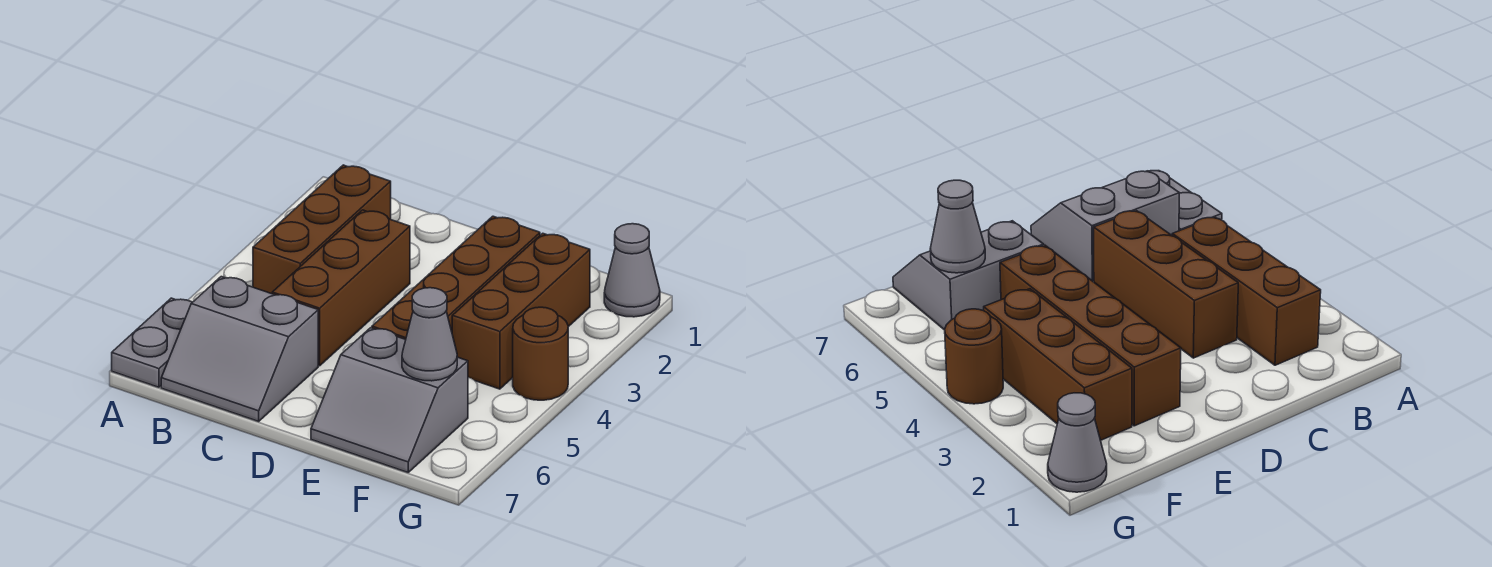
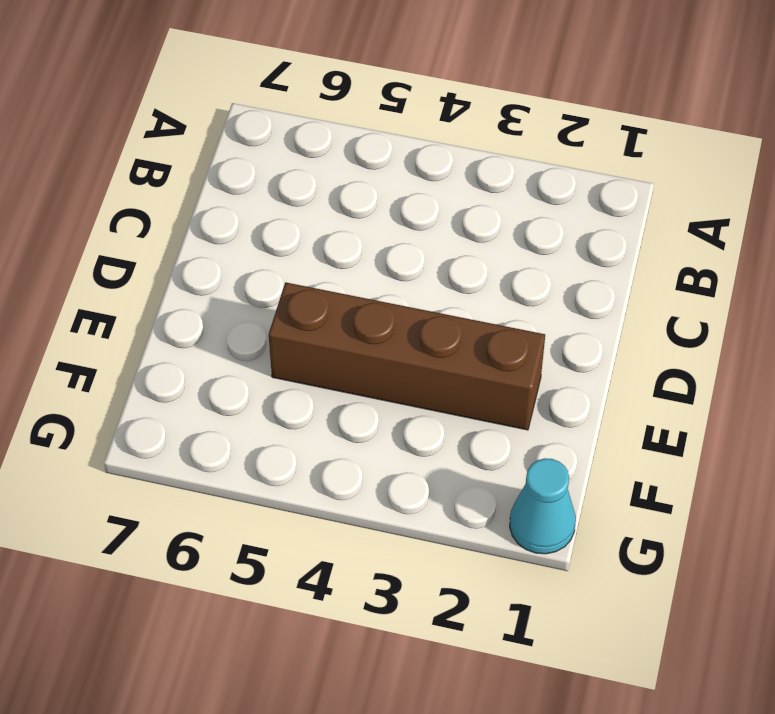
cyan 1x1 cone [510,458,576,554] -> grey 1x1 cone [604,224,660,317]
none -> grey 1x2 plate [112,298,192,387]
none -> brown 1x3 brick [253,165,391,294]

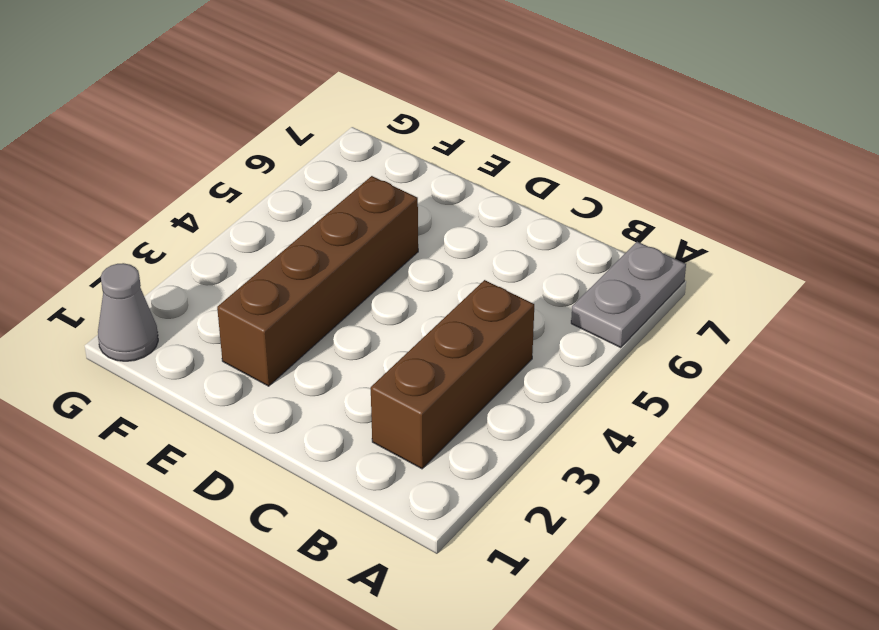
none -> grey 2x2 slope [161,277,318,421]
none -> brown 1x3 brick [272,210,410,366]

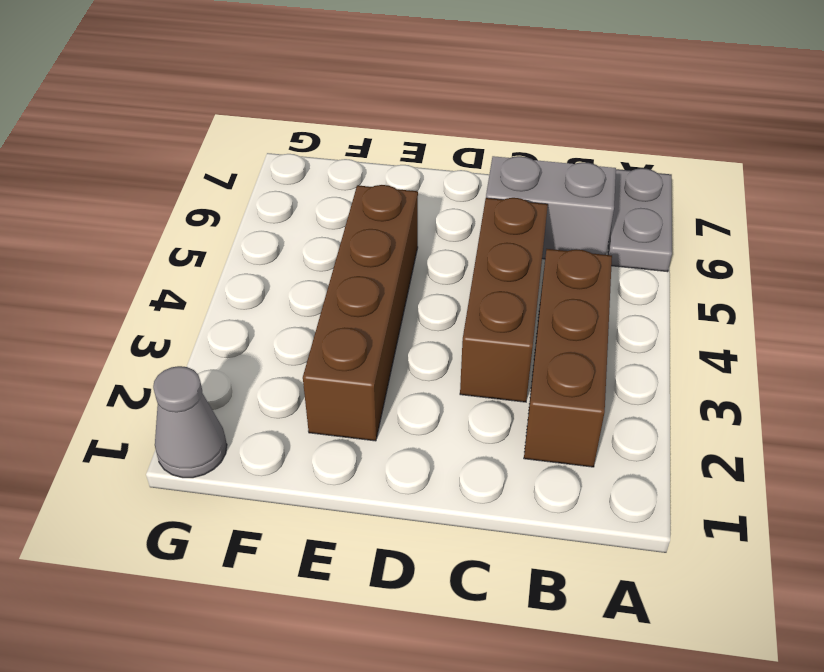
none -> grey 2x2 slope [311,328,468,472]
none -> brown 1x3 brick [452,233,590,389]

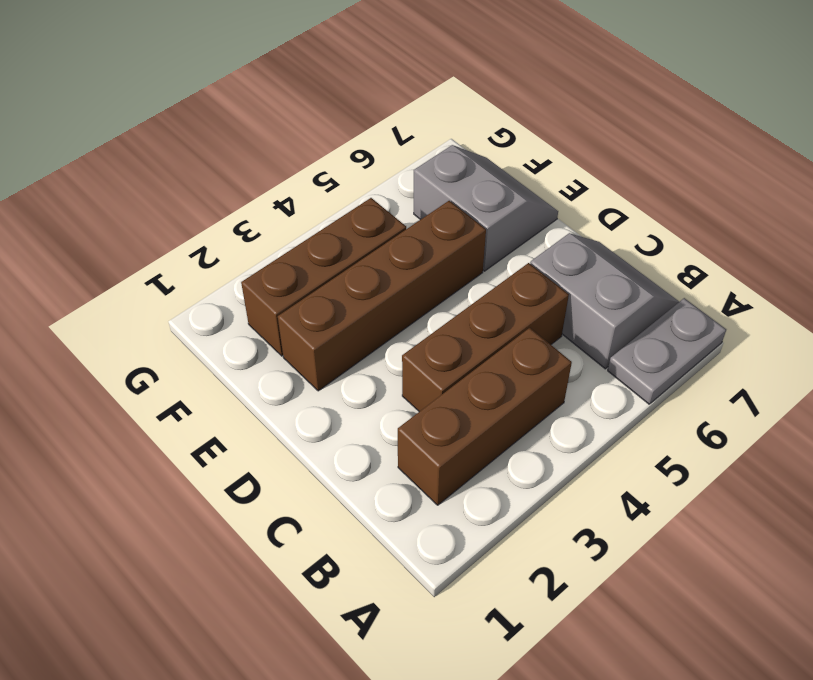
none -> grey 1x1 cone [604,224,660,317]
none -> brown 1x1 round brick [513,307,568,400]

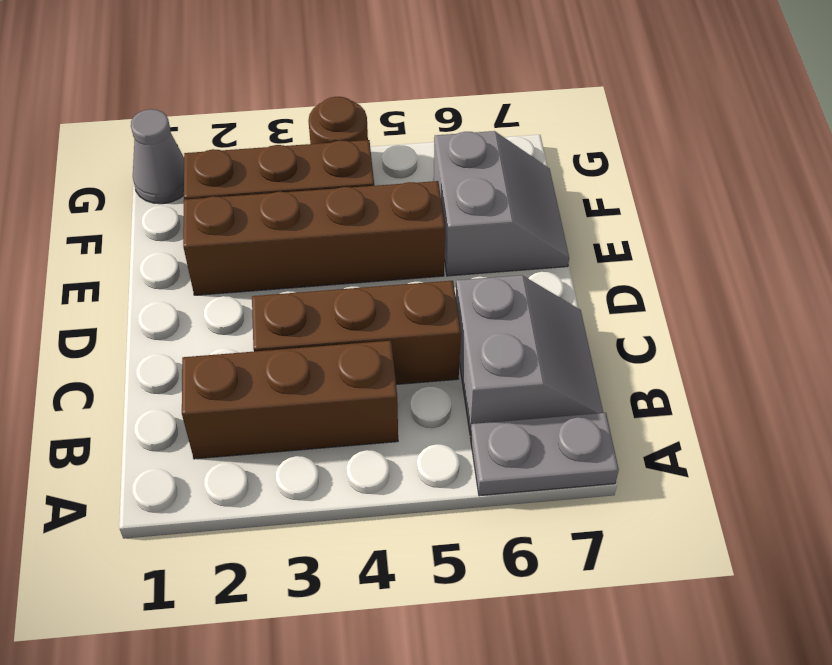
none -> grey 1x1 cone [402,288,457,381]

